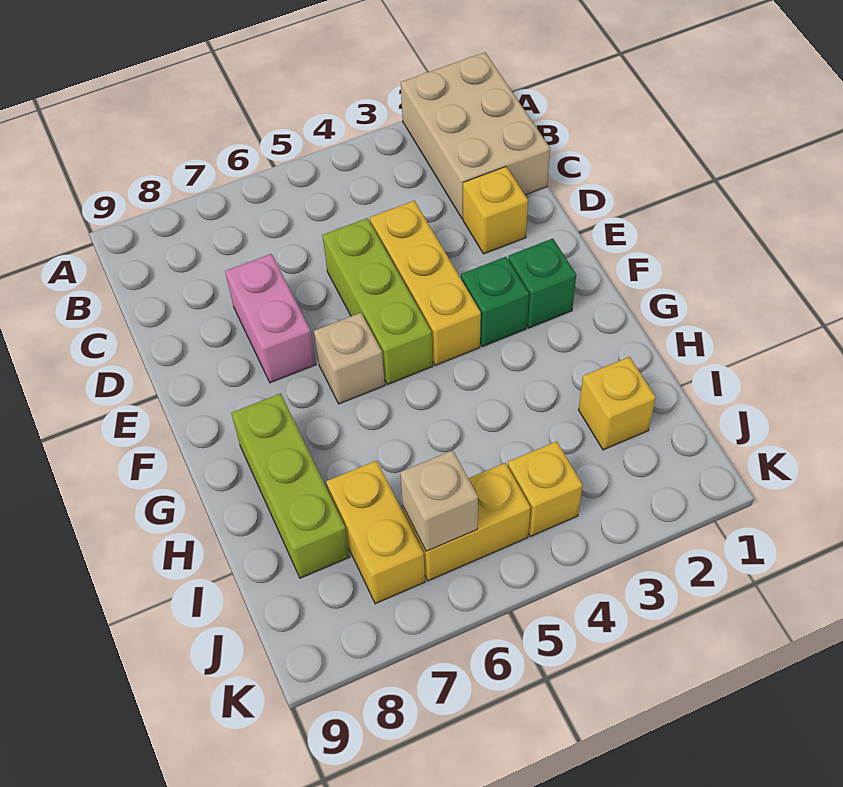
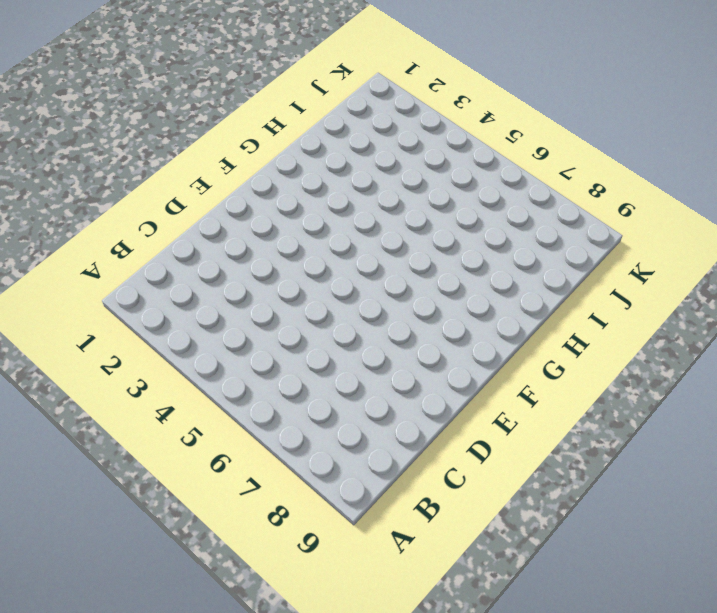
none -> tan 2x3 brick [401,52,550,219]
none -> yellow 1x1 brick [463,167,528,254]
none -> yellow 1x3 brick [370,201,481,366]

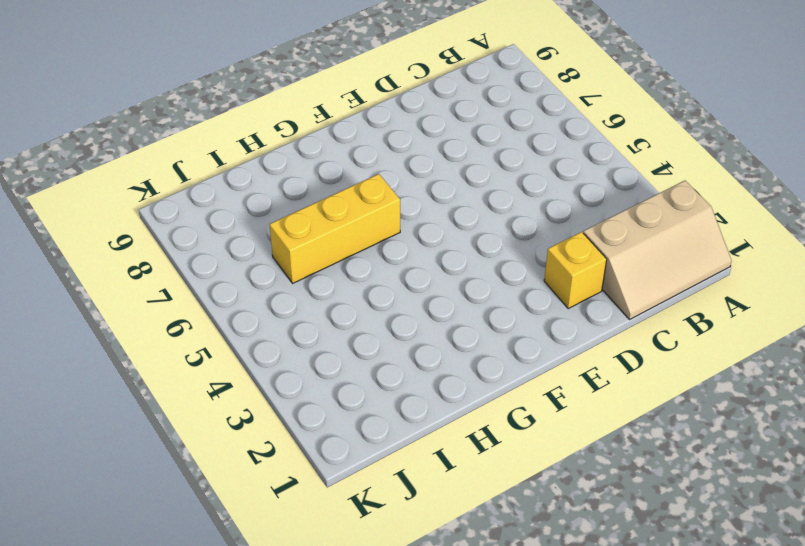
tan 2x3 slope [583,181,732,319] -> tan 2x3 brick [401,52,550,219]
yellow 1x3 brick [270,174,400,283] -> yellow 1x3 brick moved to [370,201,481,366]
none -> lime 1x3 brick [322,218,433,385]
none -> pink 1x2 brick [225,254,316,383]
none -> green 1x1 brick [508,239,576,328]

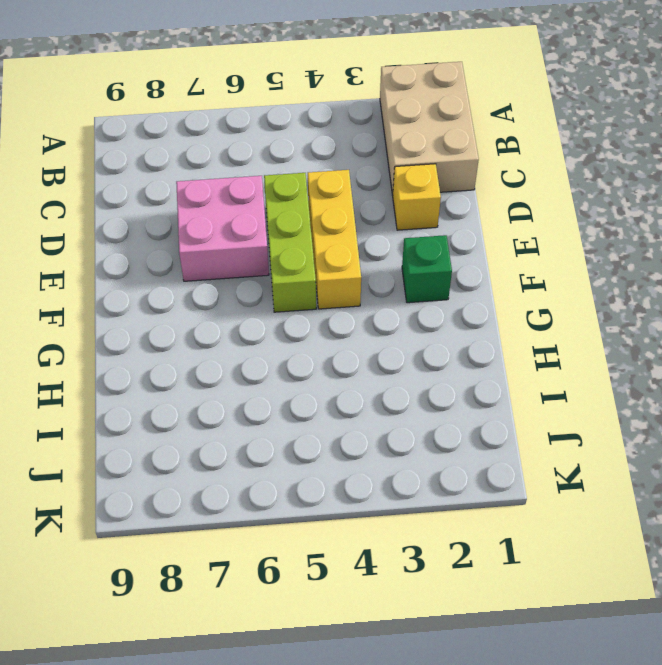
pink 2x2 brick [176,176,269,281] -> pink 1x2 brick [225,254,316,383]
none -> green 1x1 brick [461,257,529,347]
none -> tan 1x1 brick [314,313,385,404]
none -> lime 1x3 brick [231,393,350,578]

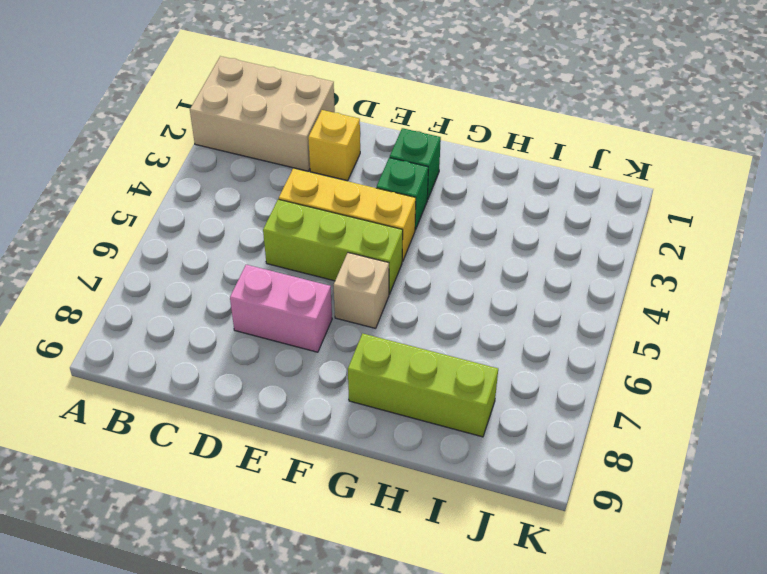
none -> yellow 1x1 brick [579,357,656,450]
none -> yellow 1x2 brick [326,461,425,604]
none -> yellow 1x1 brick [508,441,583,537]

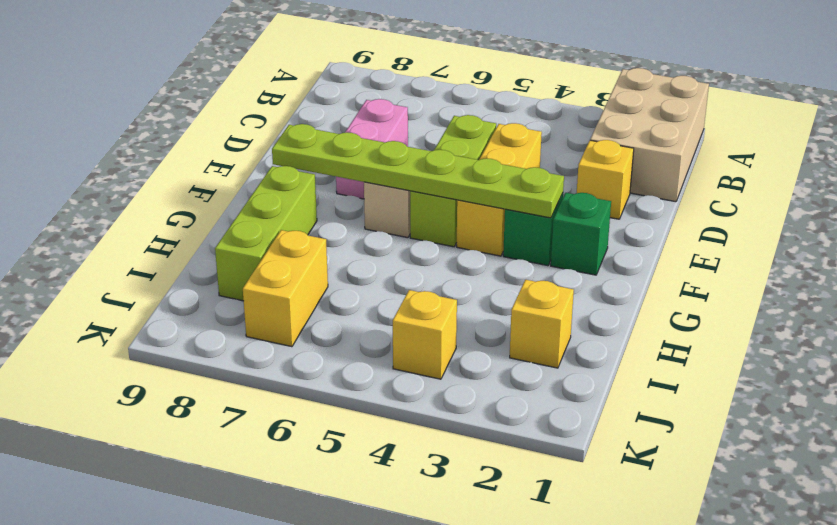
lime 1x6 plate [272,124,564,218] -> none
none -> yellow 1x2 brick [403,463,531,581]
none -> tan 1x1 brick [400,450,478,551]

